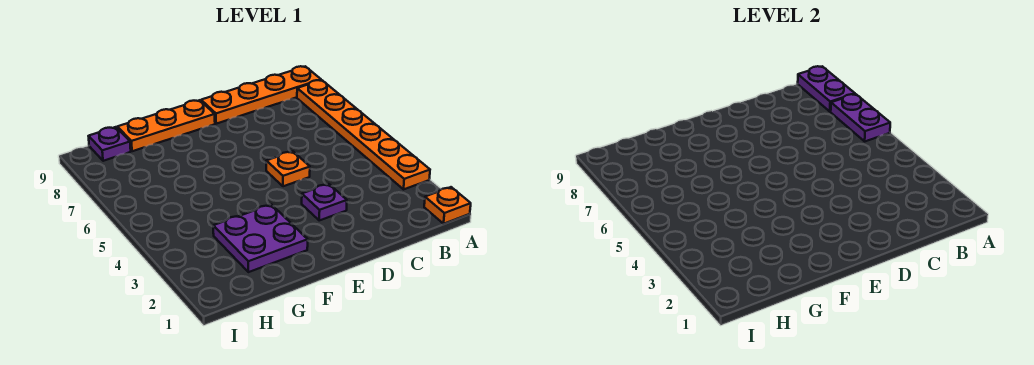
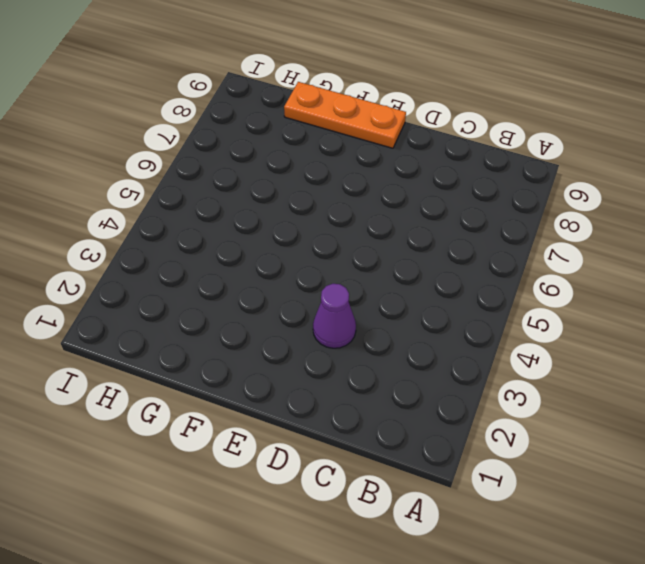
purple 1x1 cone [313,284,356,348] -> purple 1x1 plate [302,184,347,220]
none -> orange 1x1 plate [424,187,471,224]
none -> orange 1x6 plate [297,80,430,189]

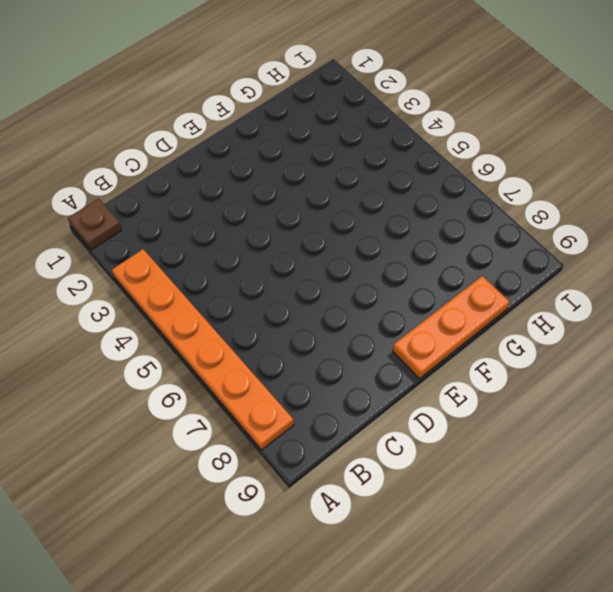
brown 1x1 plate [68,199,122,250] -> orange 1x1 plate [424,187,471,224]
none -> orange 1x4 plate [201,66,321,124]
none -> purple 1x1 plate [302,184,347,220]

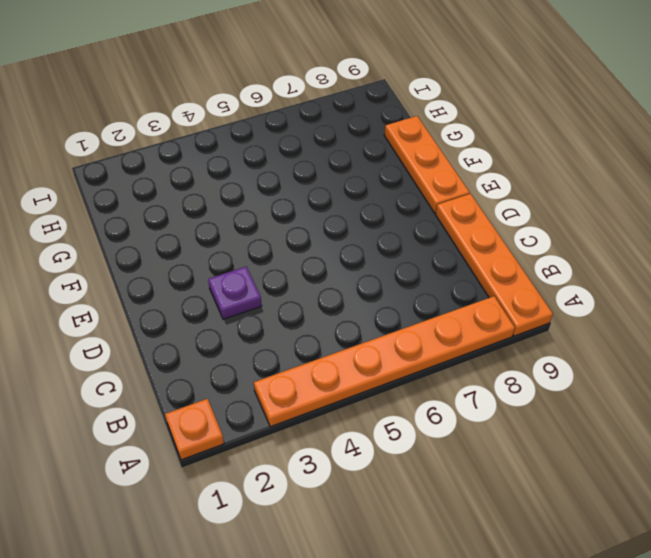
none -> orange 1x1 plate [266,151,310,186]
none -> purple 2x2 plate [213,205,308,272]

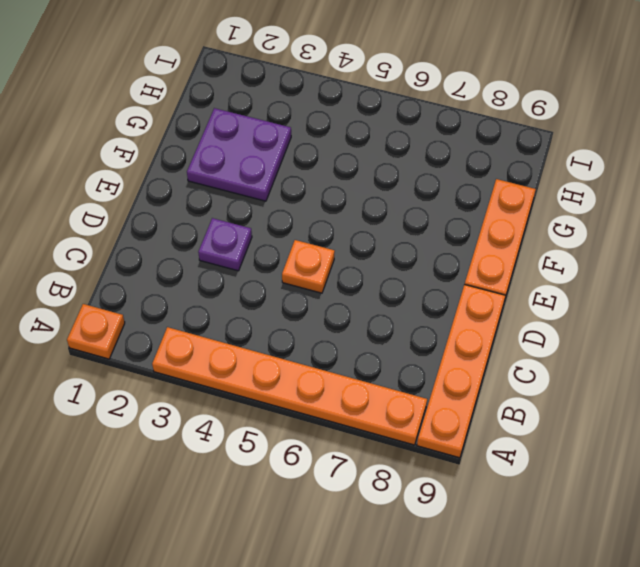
none -> purple 1x1 plate [89,127,131,161]
none -> purple 1x2 plate [831,94,890,141]

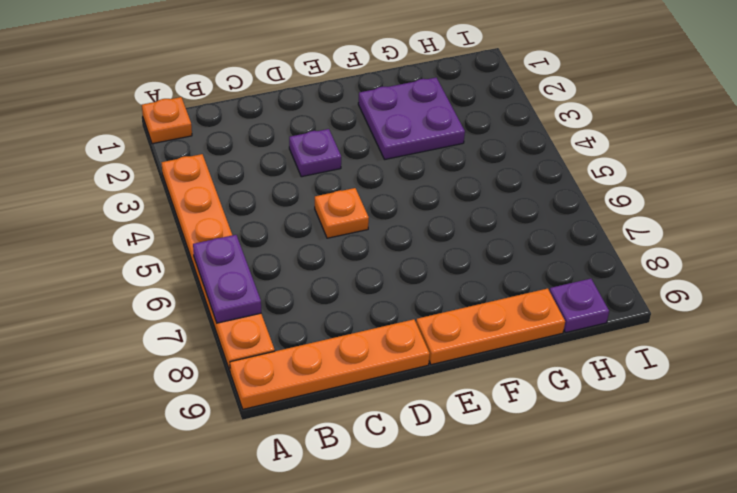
none -> purple 1x2 plate [798,66,855,112]

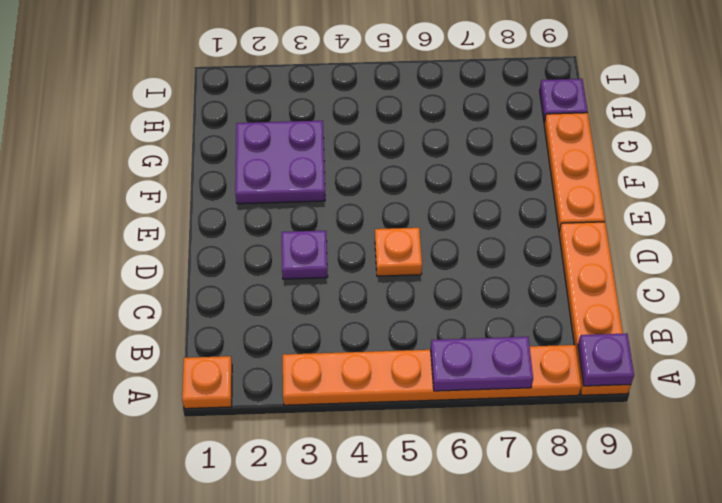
purple 1x1 plate [578,333,634,386] -> purple 1x2 plate [798,66,855,112]

